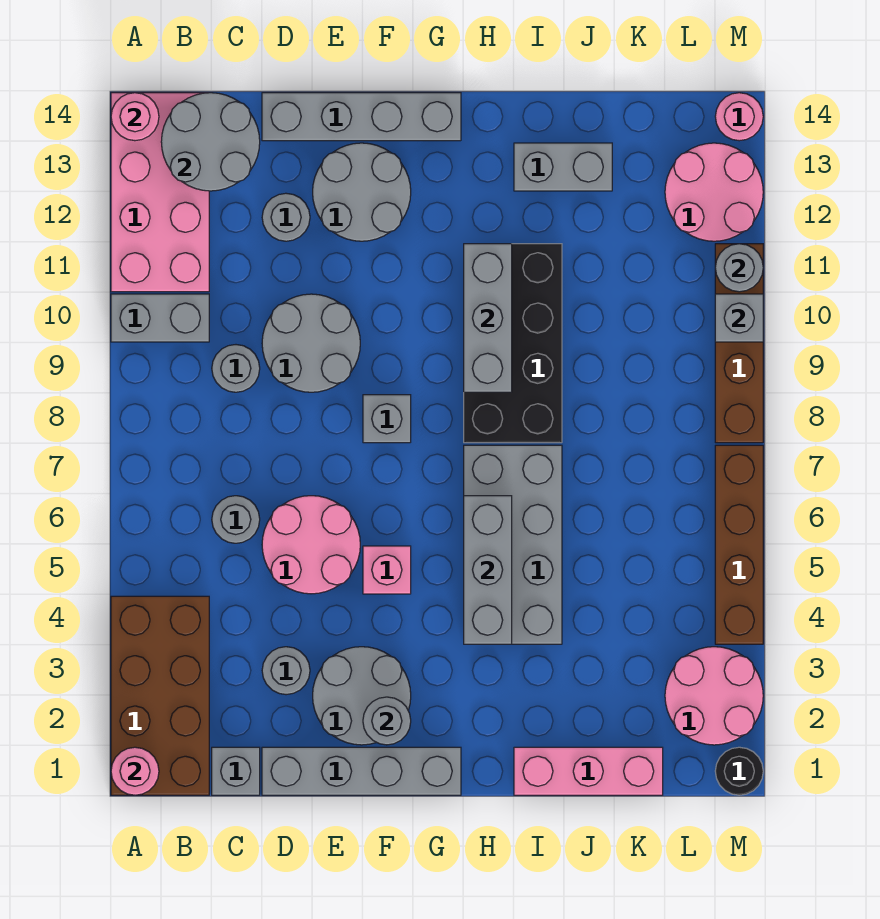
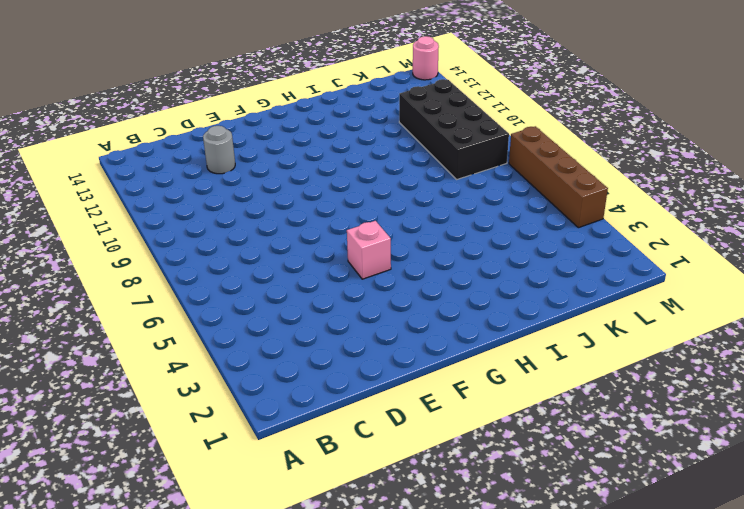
black 2x4 brick [399,79,509,179] -> black 2x4 brick moved to [464,244,562,443]
none -> brown 2x4 brick [111,596,209,795]
none -> grey 1x2 brick [111,294,209,342]
none -> pink 2x4 brick [111,93,209,292]
none -> grey 1x1 brick [212,747,260,795]

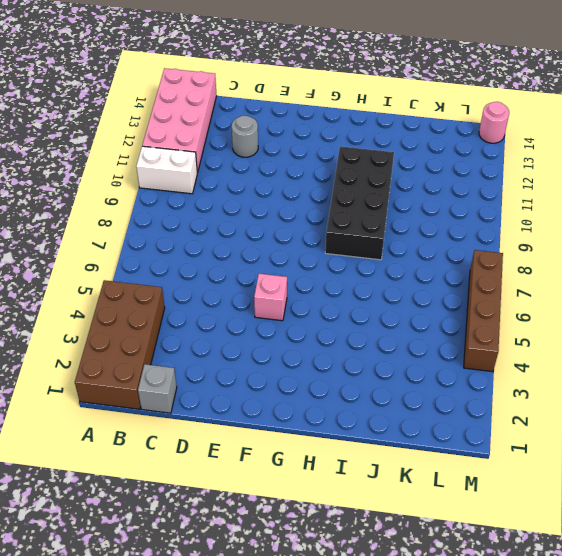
white 1x2 brick [136,146,197,194] -> grey 1x2 brick [111,294,209,342]
none -> grey 1x1 round brick [212,496,260,543]
none -> grey 1x1 round brick [212,345,260,392]
none -> grey 1x4 brick [262,747,461,795]
none -> grey 1x1 round brick [262,647,310,695]

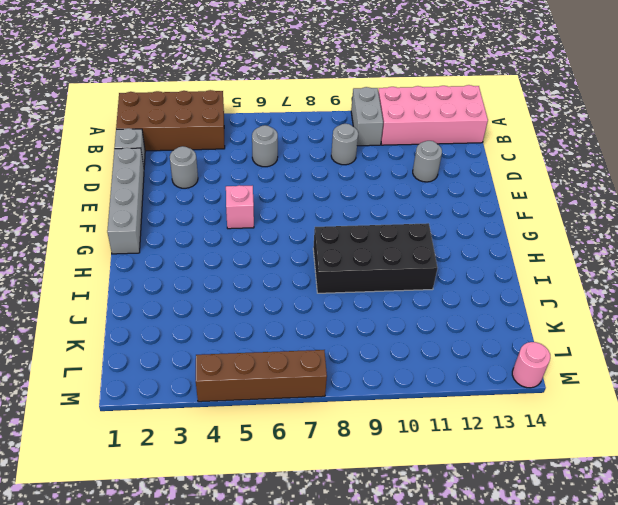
none -> pink 2x2 round brick [262,496,360,594]
none -> grey 2x2 round brick [262,294,360,392]
none -> grey 1x4 brick [262,93,461,141]
none -> grey 2x2 round brick [313,647,411,745]

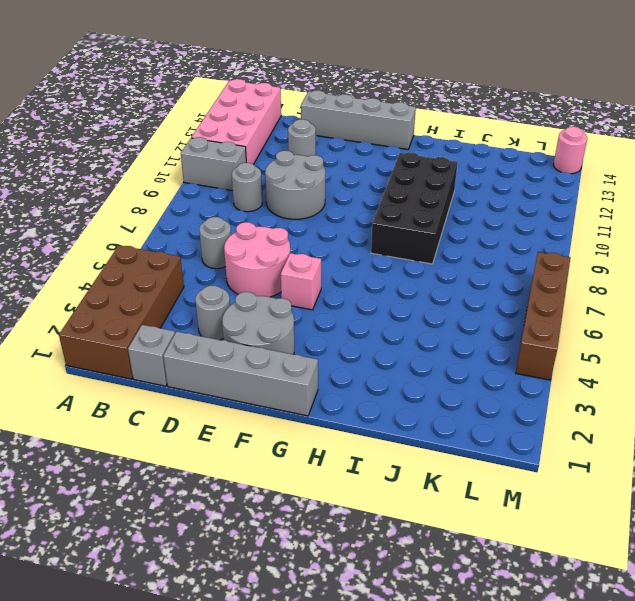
none -> grey 2x2 round brick [313,143,411,241]
none -> grey 1x1 brick [363,395,411,443]
none -> grey 2x4 brick [464,445,562,644]
none -> pink 1x3 brick [514,747,663,795]

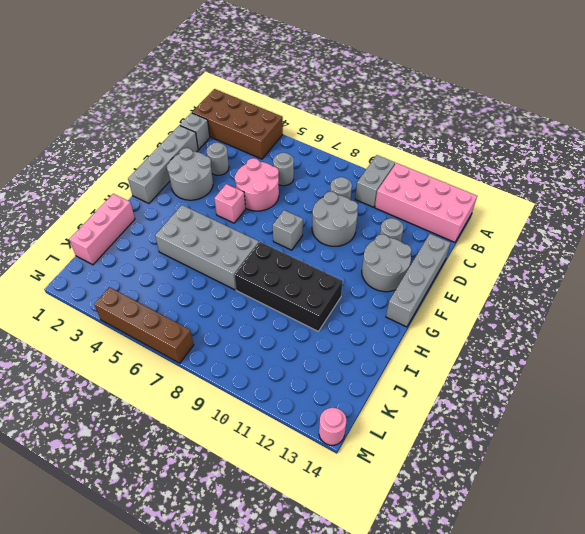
none -> grey 1x2 brick [514,143,612,191]
none -> pink 2x2 round brick [665,647,763,745]
none -> pink 2x2 round brick [665,143,763,241]
none -> black 1x1 round brick [715,747,763,795]

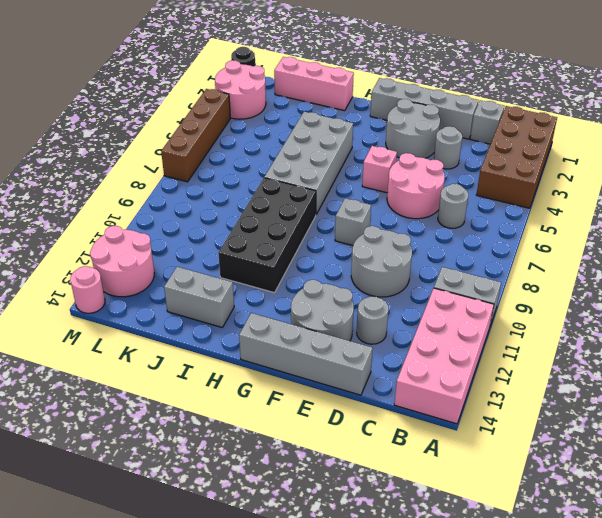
none -> grey 1x1 round brick [212,345,260,392]
none -> brown 1x4 brick [715,244,763,443]
none -> pink 1x1 round brick [111,747,159,795]
none -> pink 1x1 round brick [111,93,159,141]

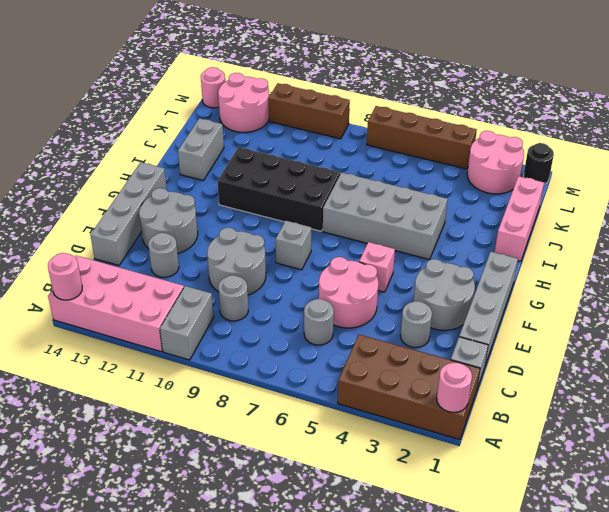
brown 1x3 brick [269,83,350,139] -> brown 1x4 brick [715,244,763,443]
none -> grey 2x2 round brick [161,93,260,191]
none -> grey 1x1 round brick [363,697,411,745]
none -> grey 1x3 brick [464,496,512,644]
none -> grey 1x3 brick [464,244,512,392]

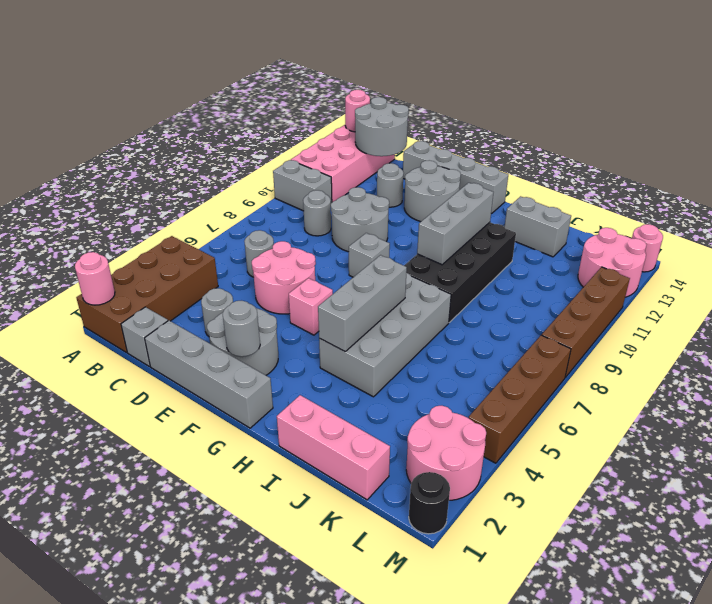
none -> grey 1x1 brick [715,294,763,342]
none -> grey 1x1 round brick [715,244,763,292]

